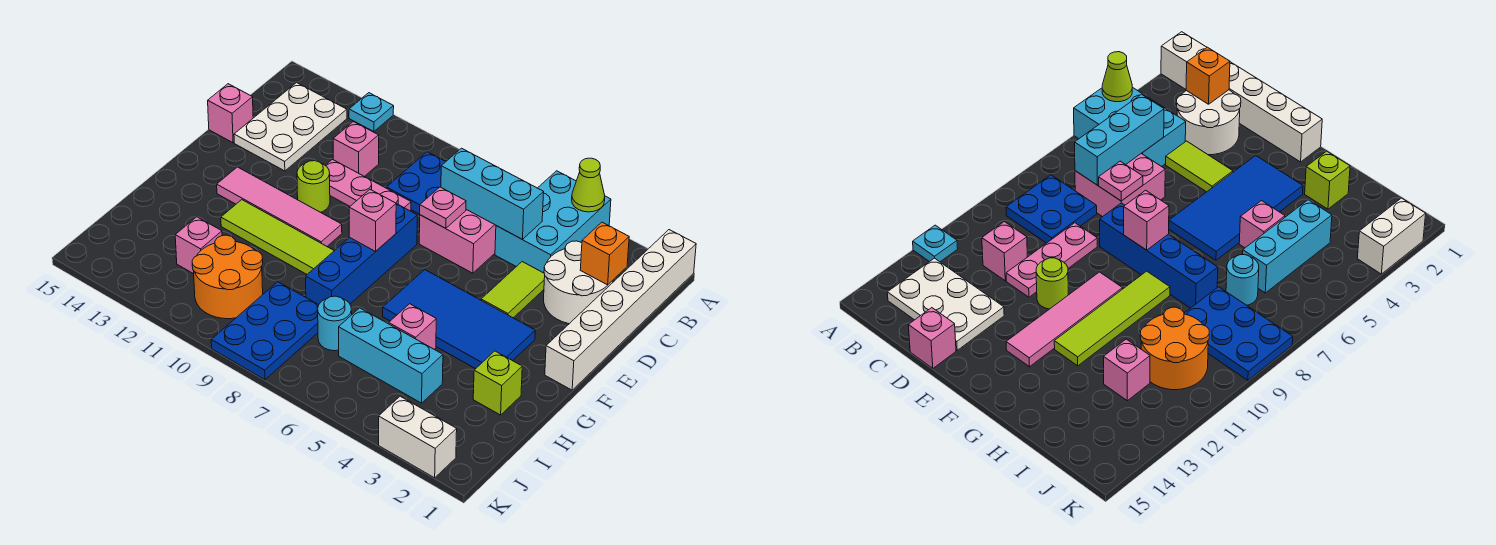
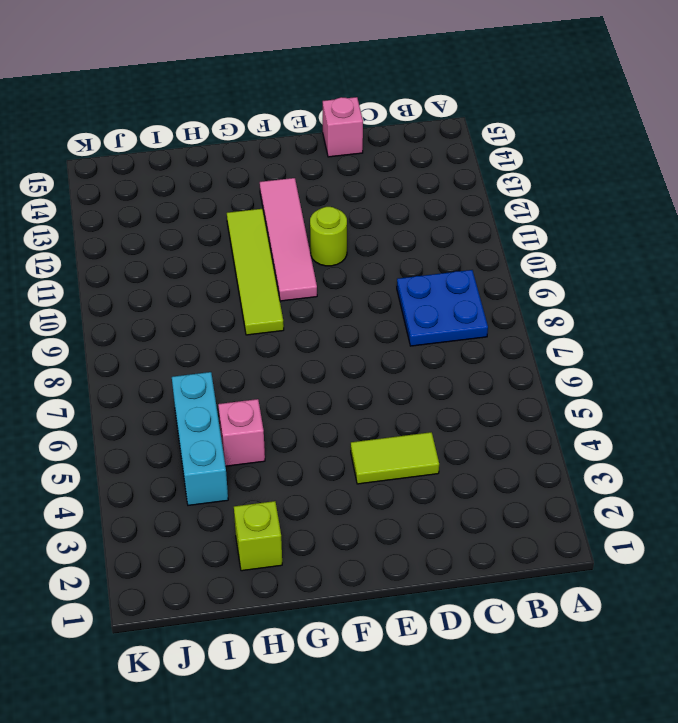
none -> white 1x6 brick [545,230,696,390]
none -> cyan 2x3 brick [495,171,611,273]
none -> cyan 1x1 plate [349,93,394,132]

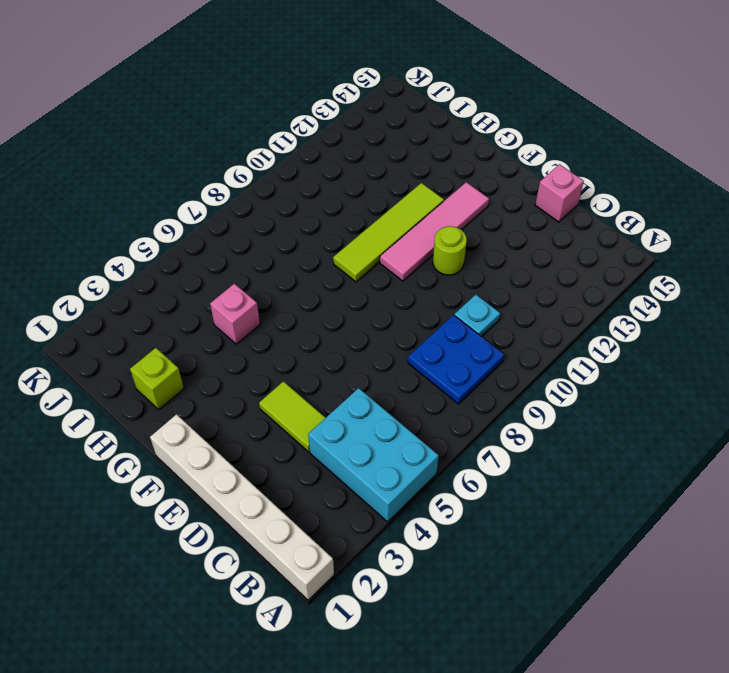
cyan 1x1 plate [454,295,500,337] -> cyan 1x1 plate moved to [349,93,394,132]
none -> white 2x3 plate [234,83,347,171]
none -> white 2x2 round brick [544,241,613,324]
none -> pink 2x2 brick [419,210,496,273]

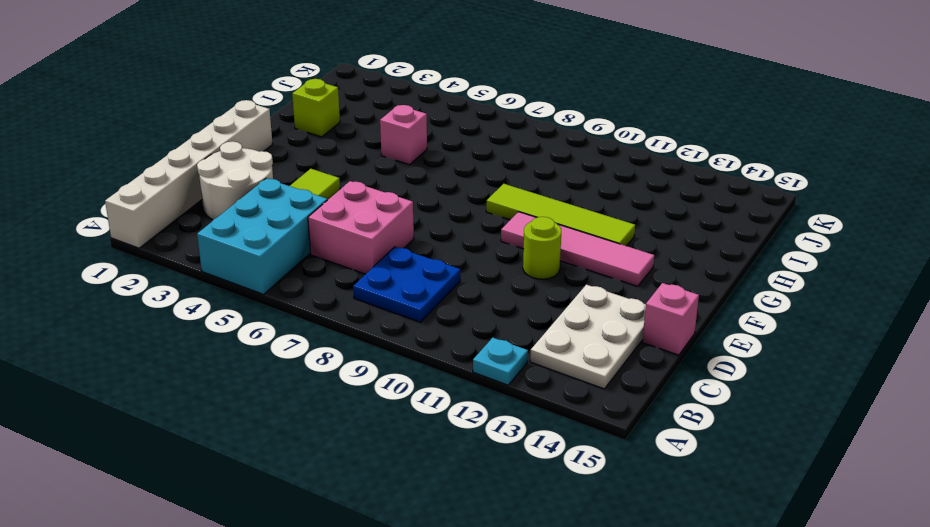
none -> pink 1x1 brick [333,122,379,177]
none -> pink 1x3 plate [325,160,411,211]
none -> blue 1x4 brick [306,204,417,305]

